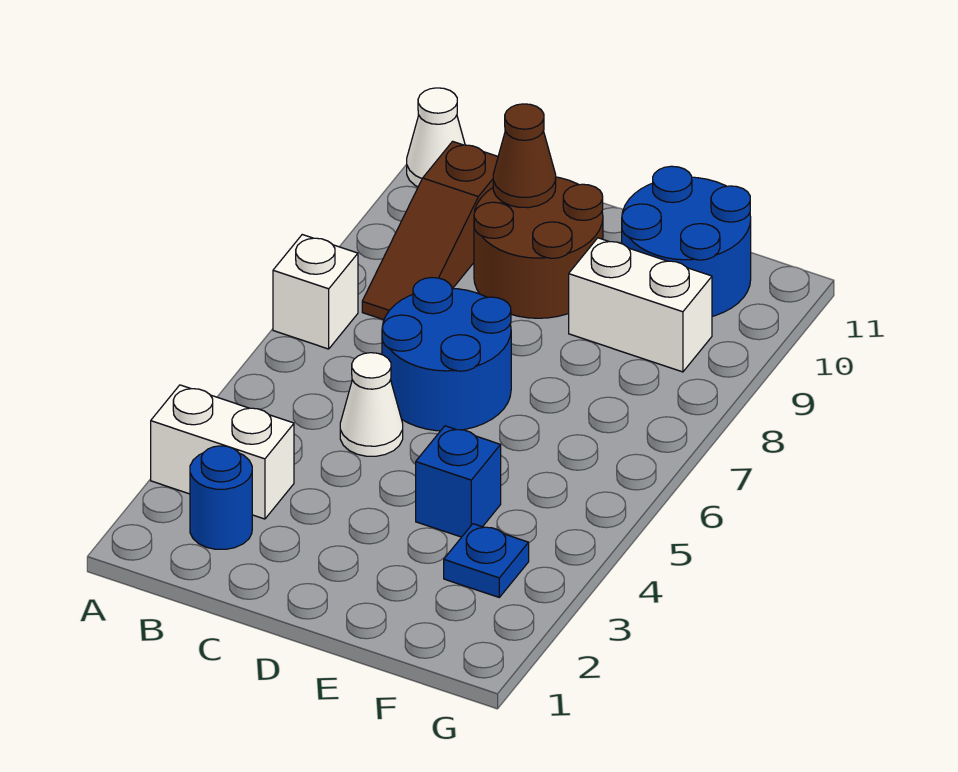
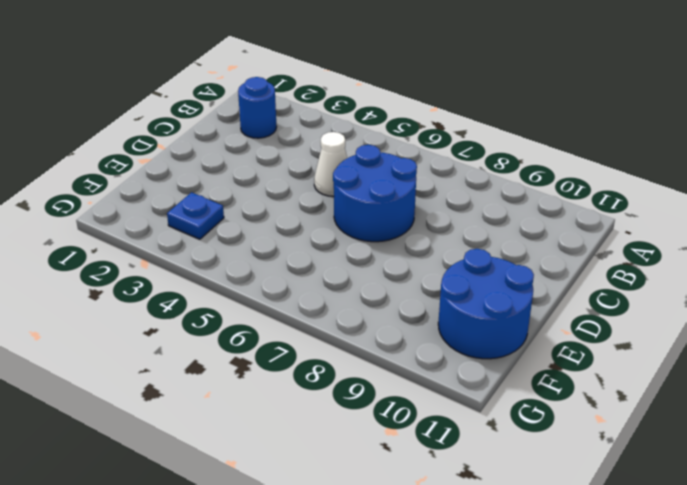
none -> white 1x2 brick [151,385,294,519]
none -> white 1x1 brick [273,235,358,349]
none -> white 1x1 cone [407,88,465,187]

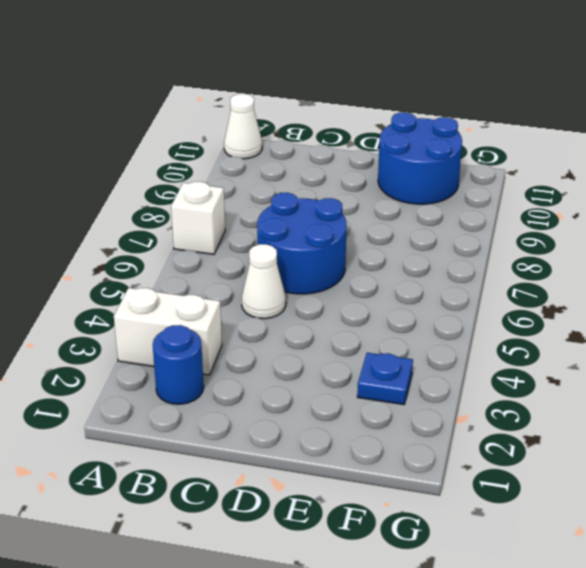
none -> brown 1x3 slope [362,141,498,320]
none -> brown 2x2 round brick [474,177,603,318]
none -> blue 1x1 brick [416,426,501,537]

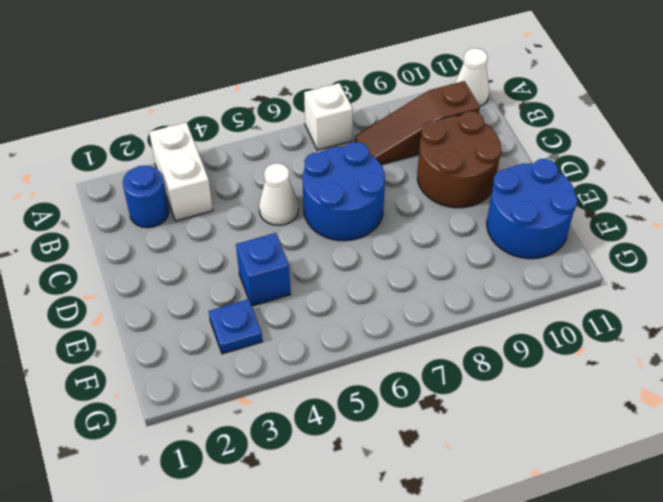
none -> white 1x2 brick [569,238,712,372]
none -> brown 1x1 cone [493,104,556,208]

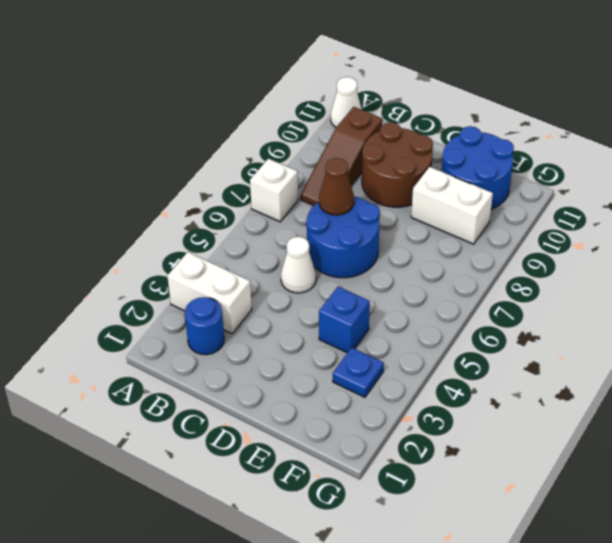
brown 1x1 cone [319,158,354,215] -> brown 1x1 cone moved to [493,104,556,208]

